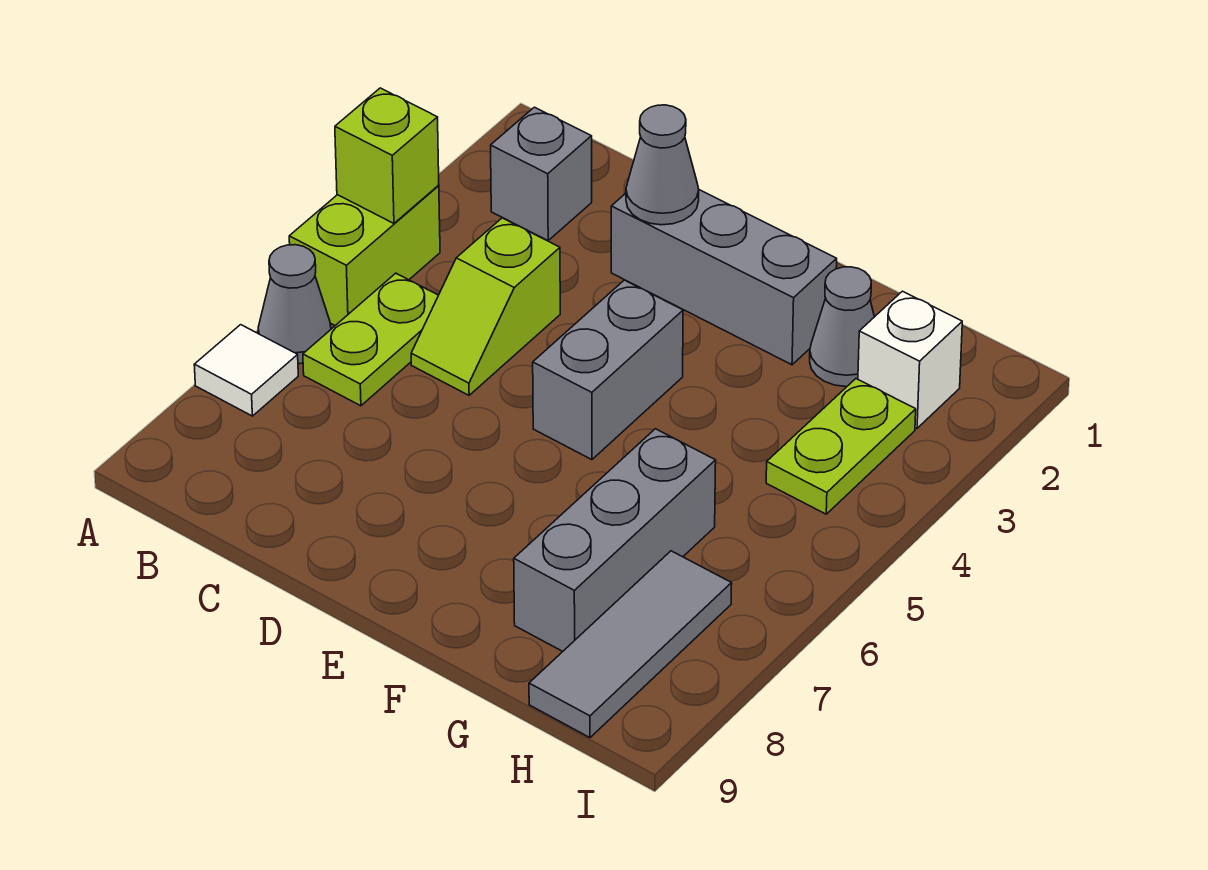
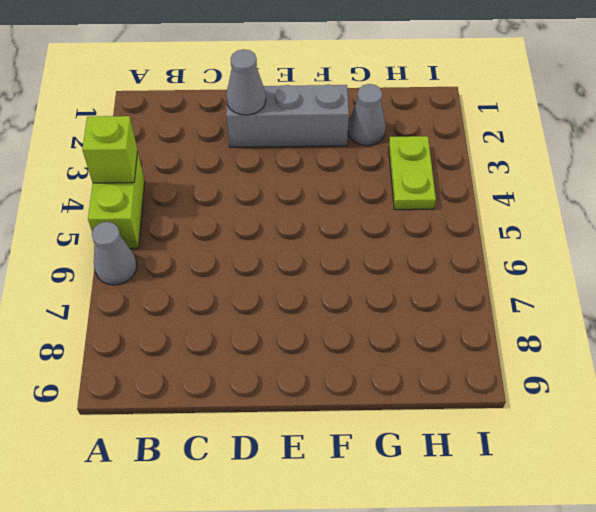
none -> white 1x1 tile [194,325,298,416]
none -> grey 1x1 brick [491,107,592,241]
none -> lime 1x2 plate [303,273,438,406]

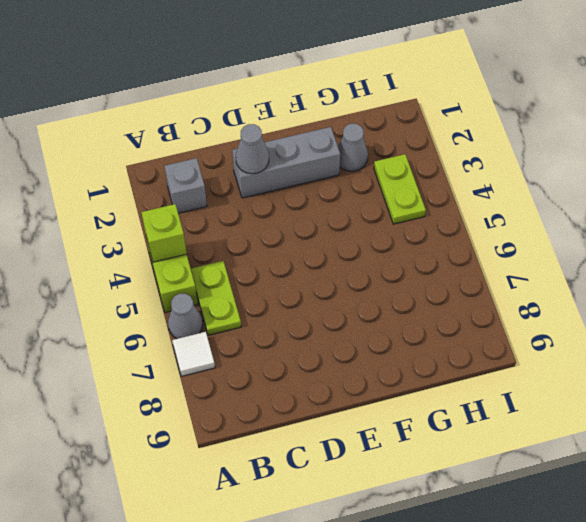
none -> lime 1x2 slope [411,218,560,395]
none -> grey 1x2 brick [533,280,683,460]
none -> grey 1x3 brick [514,429,716,651]

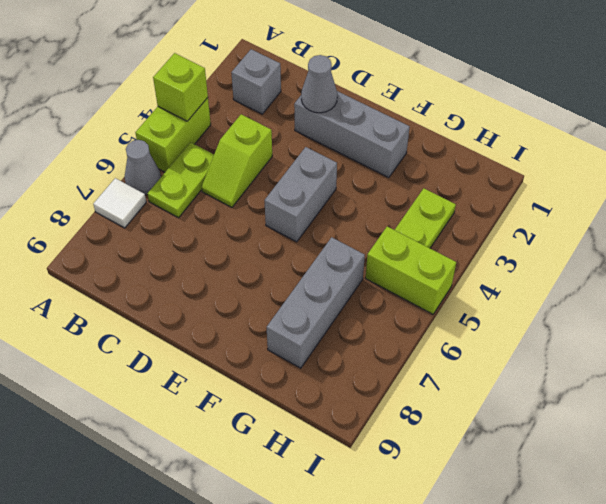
lime 1x2 brick [366,227,456,314] -> none
none -> grey 1x1 cone [810,267,874,387]
none -> white 1x1 brick [858,291,962,428]
none -> grey 1x3 tile [529,551,732,738]

